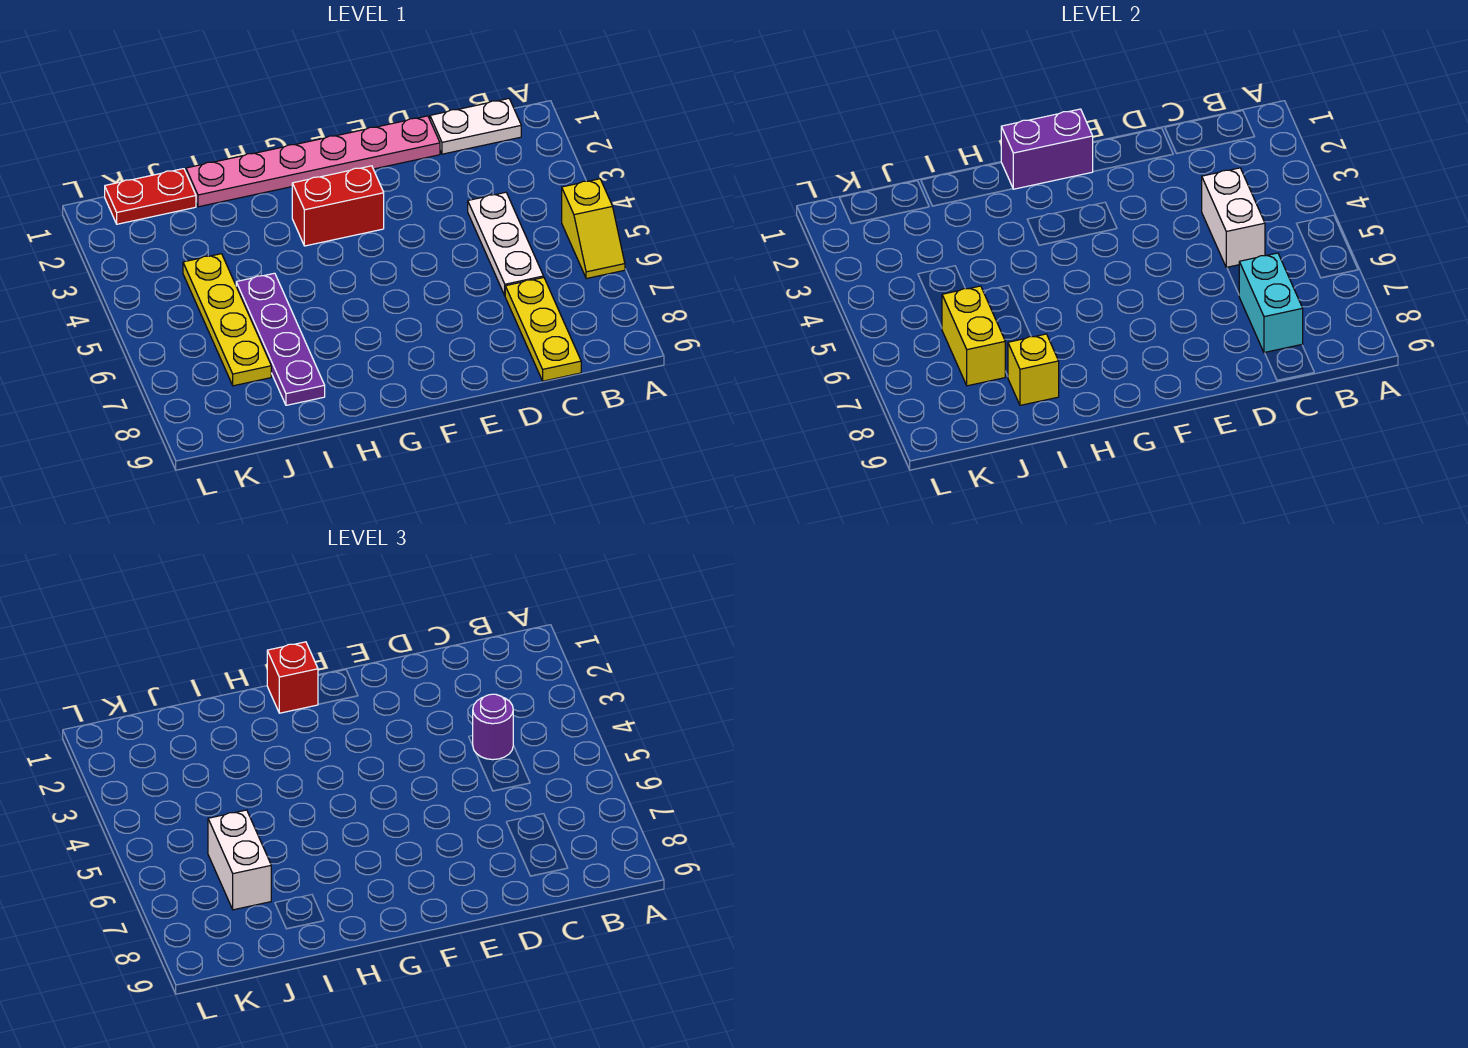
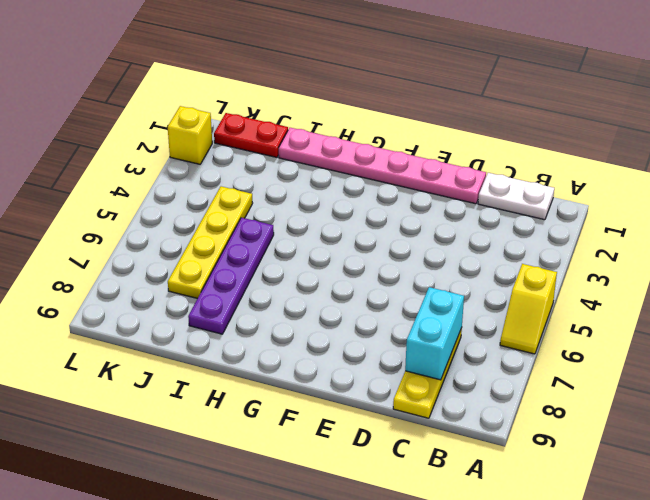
yellow 1x1 brick [168,106,212,164] -> yellow 1x1 brick moved to [1008,334,1059,405]
none -> white 1x3 plate [468,192,544,295]
none -> red 1x2 brick [292,166,384,246]
none -> white 1x2 brick [1202,168,1265,268]

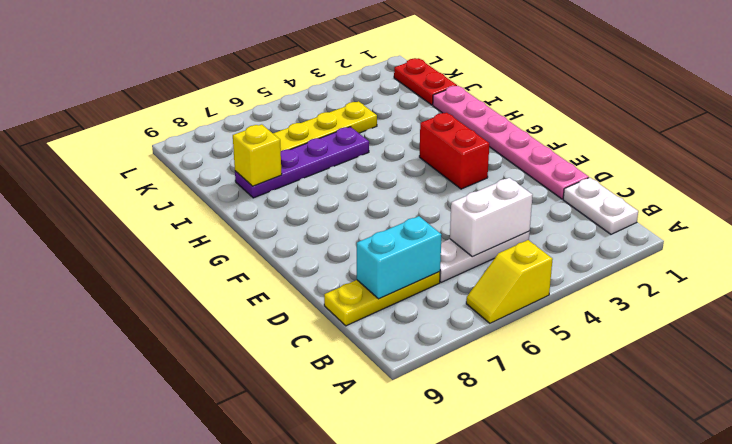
none -> purple 1x2 brick [1001,109,1093,189]
none -> yellow 1x2 brick [942,286,1005,386]
none -> purple 1x1 round brick [473,694,513,760]

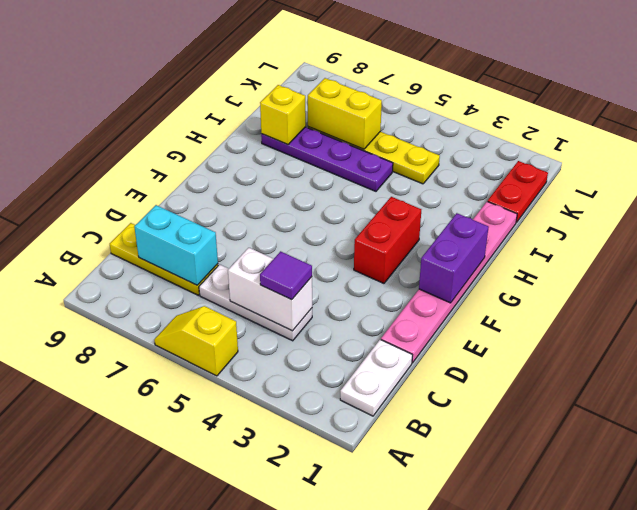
purple 1x1 tile [260,251,312,300] -> purple 1x1 round brick [473,694,513,760]
none -> red 1x1 brick [267,642,318,713]
none -> white 1x2 brick [208,810,271,910]

